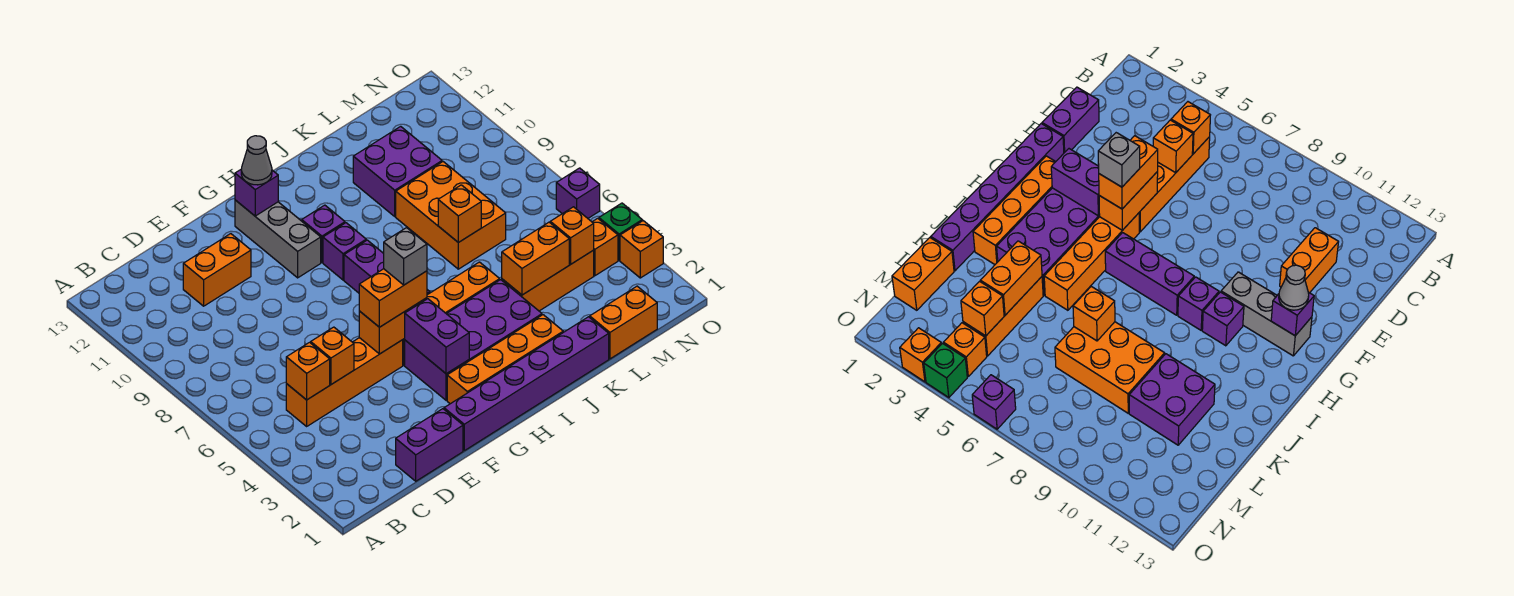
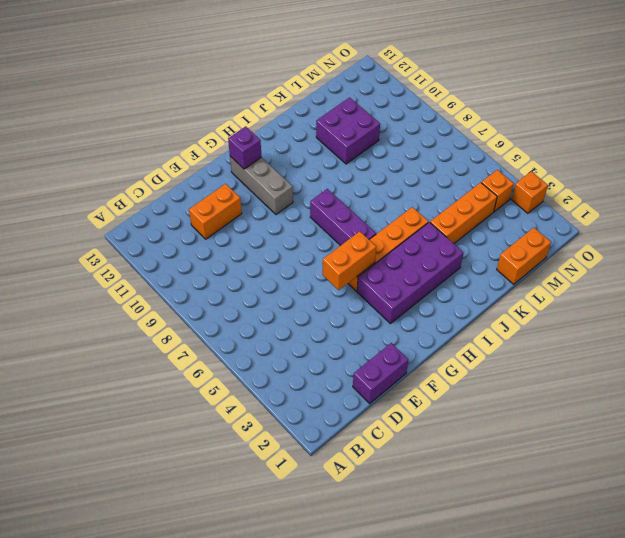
none -> orange 1x4 brick [286,338,403,426]
none -> purple 1x6 brick [444,317,609,451]
none -> orange 1x4 brick [447,315,563,404]
none -> purple 1x1 brick [323,223,366,280]

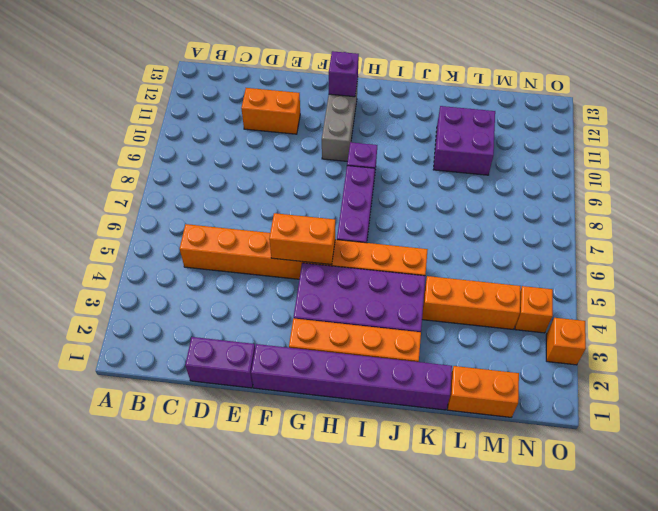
none -> purple 1x1 brick [302,205,345,262]
none -> orange 2x3 brick [396,162,506,269]
none -> green 1x1 brick [599,203,642,260]
none -> purple 1x1 brick [556,168,600,218]

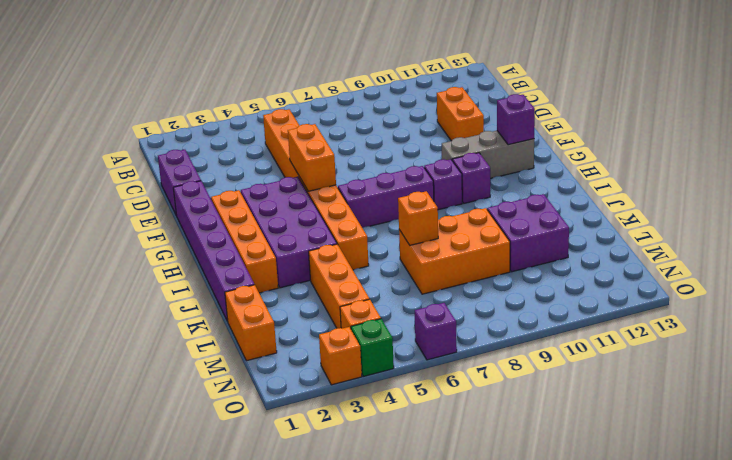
none -> orange 1x1 brick [286,342,330,400]
none -> orange 1x1 brick [311,327,354,384]
none -> purple 1x2 brick [404,299,469,374]
none -> orange 1x2 brick [502,222,569,295]

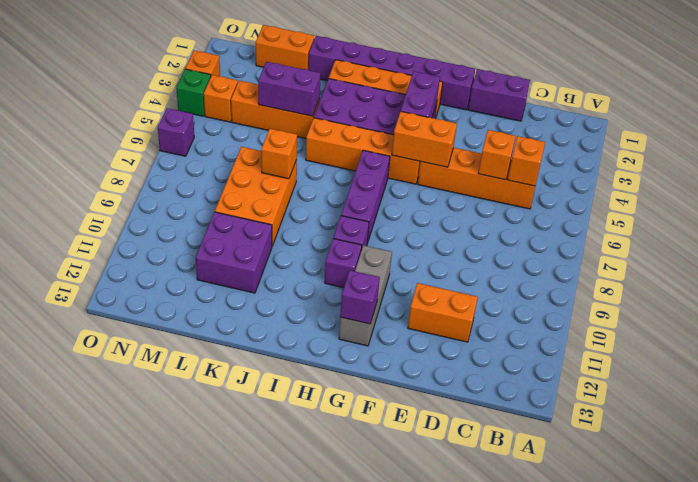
purple 1x2 brick [258,62,321,116] -> orange 1x2 brick [502,222,569,295]
none -> orange 1x1 brick [550,207,594,264]
none -> orange 1x2 brick [359,269,427,327]
none -> grey 1x1 cone [241,136,272,185]
none -> grey 1x1 brick [384,228,427,285]

